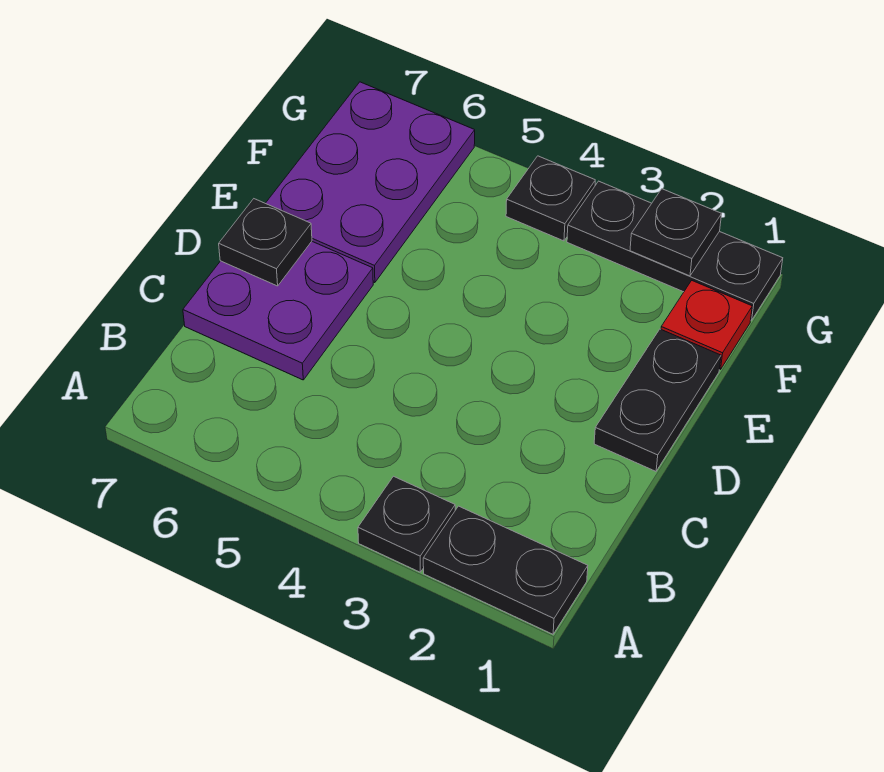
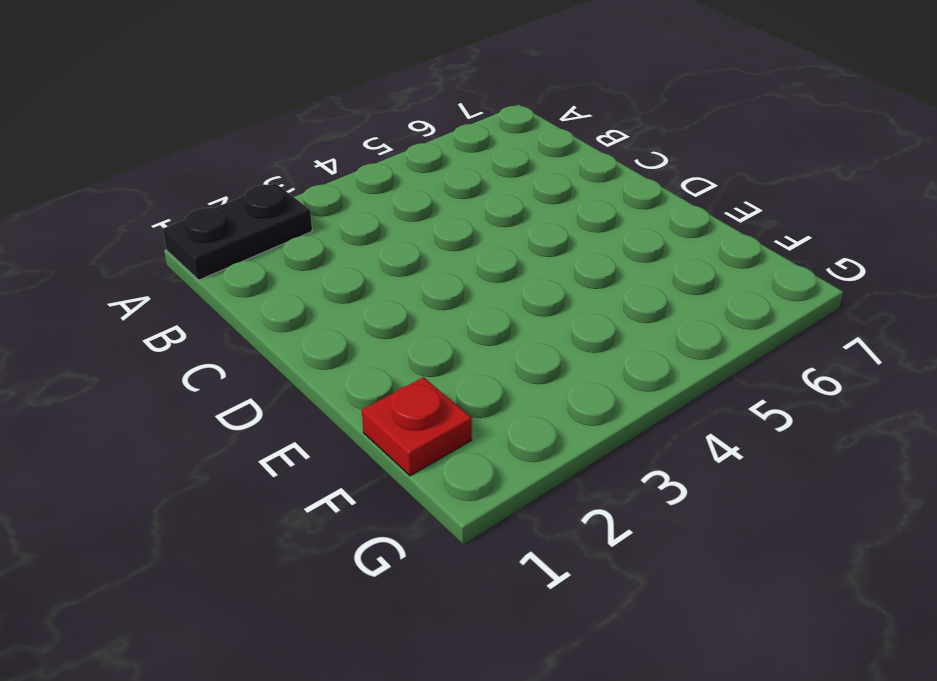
none -> black 1x1 plate [358,476,455,572]
none -> purple 2x2 plate [183,242,373,380]

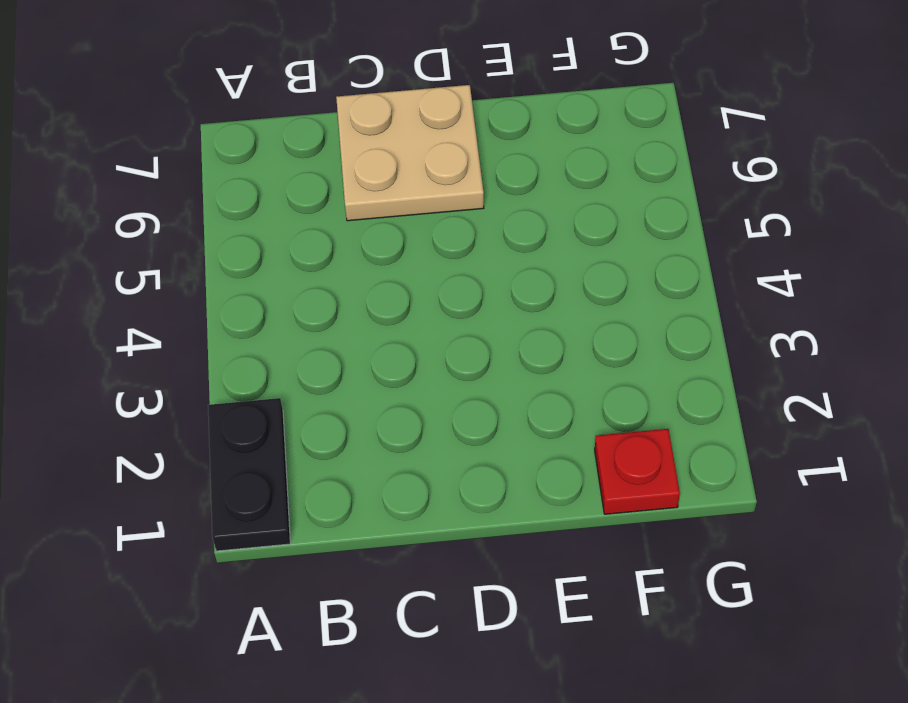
tan 2x2 plate [336,85,484,221] -> purple 2x2 plate [183,242,373,380]
none -> black 1x1 plate [358,476,455,572]
none -> black 1x2 plate [594,329,721,471]

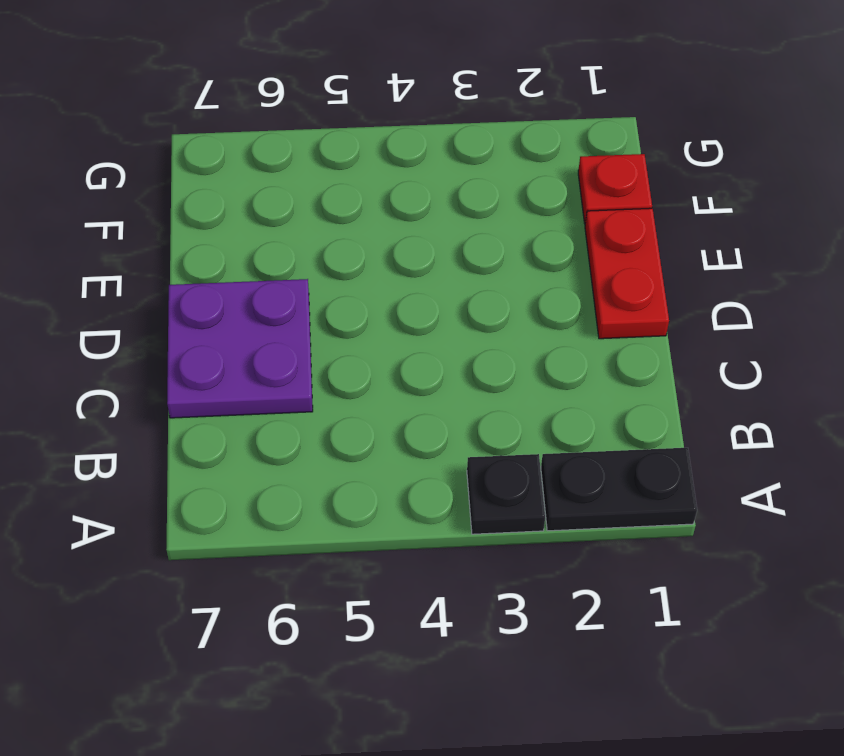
red 1x2 plate [585,208,669,339] -> black 1x2 plate [594,329,721,471]
none -> purple 2x3 plate [265,82,475,283]
none -> black 1x3 plate [567,181,783,320]

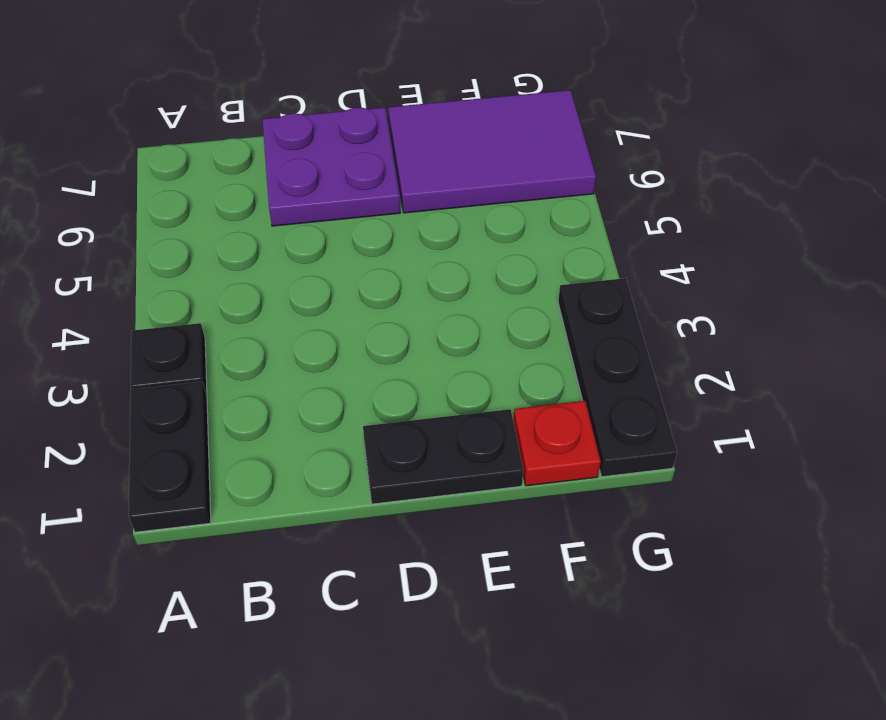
purple 2x3 tile [388,90,596,213] -> purple 2x3 plate [265,82,475,283]
none -> black 1x1 plate [506,156,595,241]
none -> black 1x1 plate [219,199,312,286]

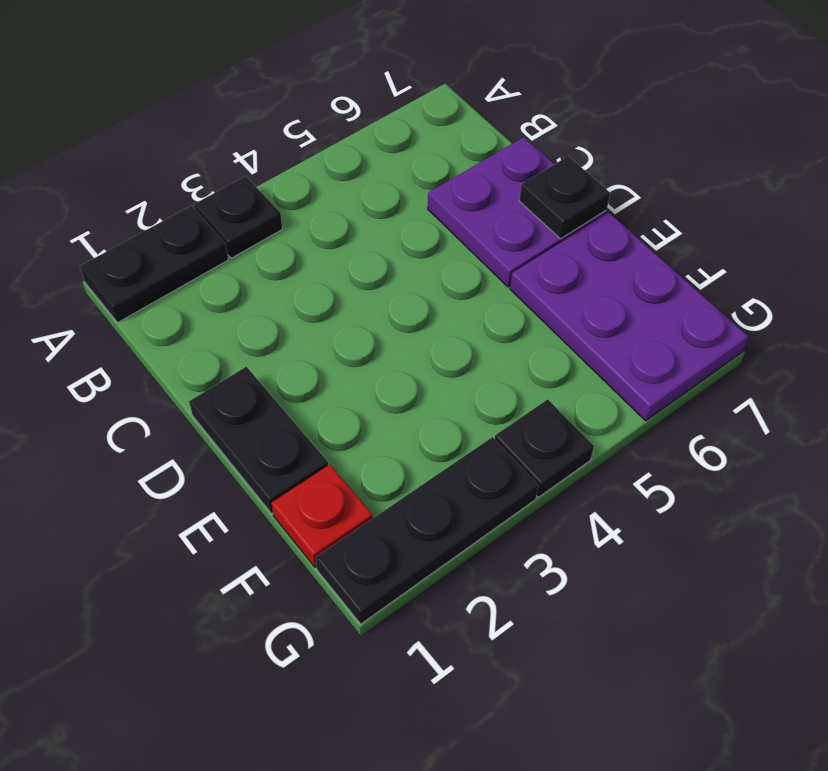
none -> black 1x1 plate [630,189,722,276]

